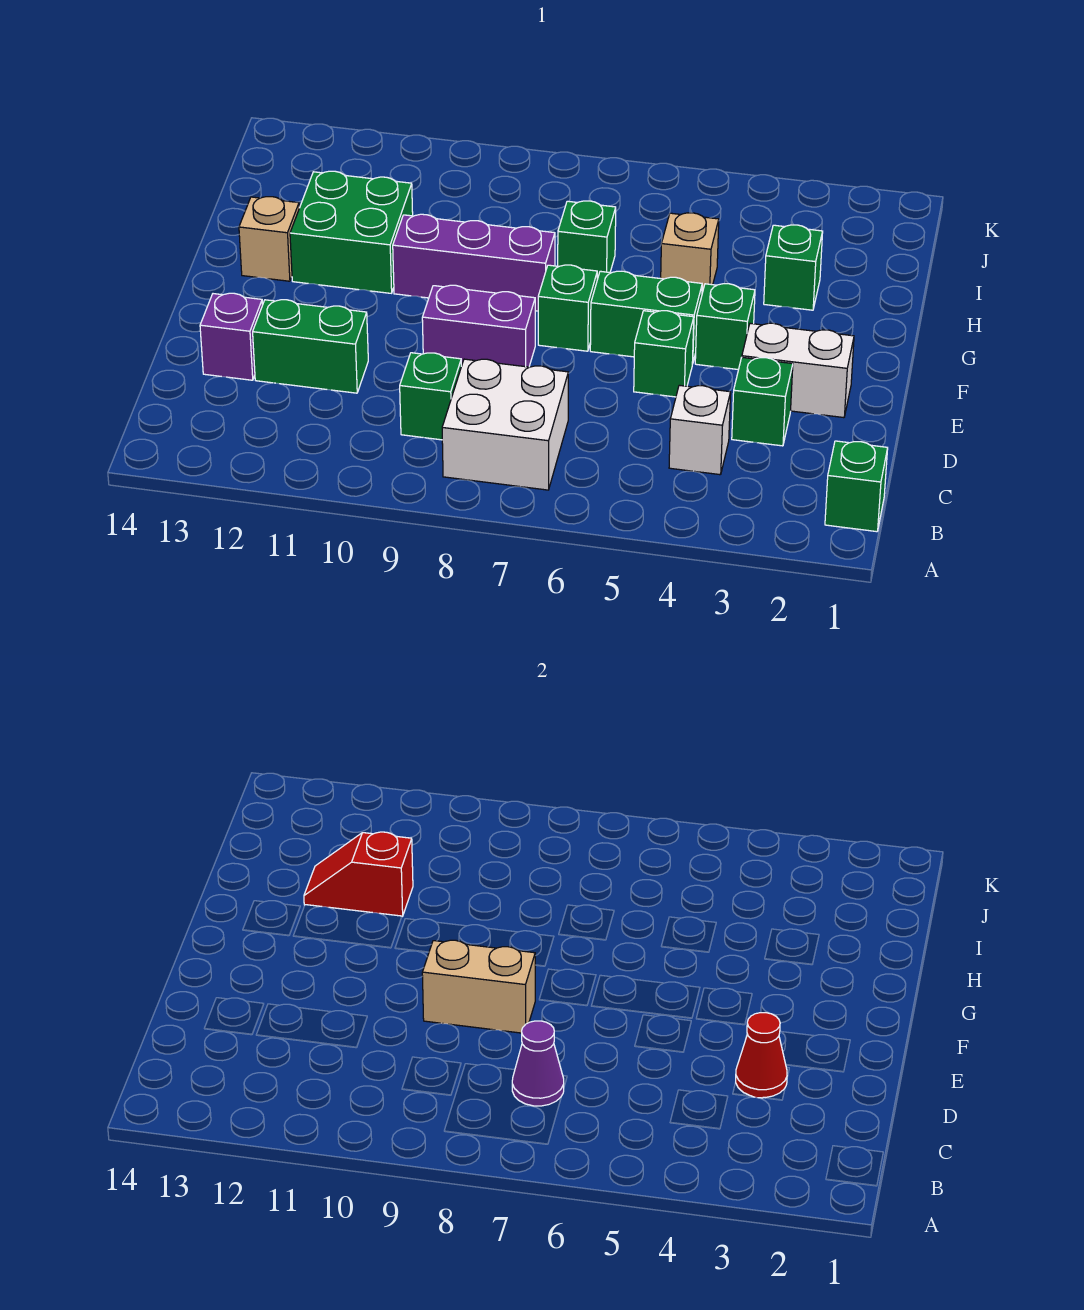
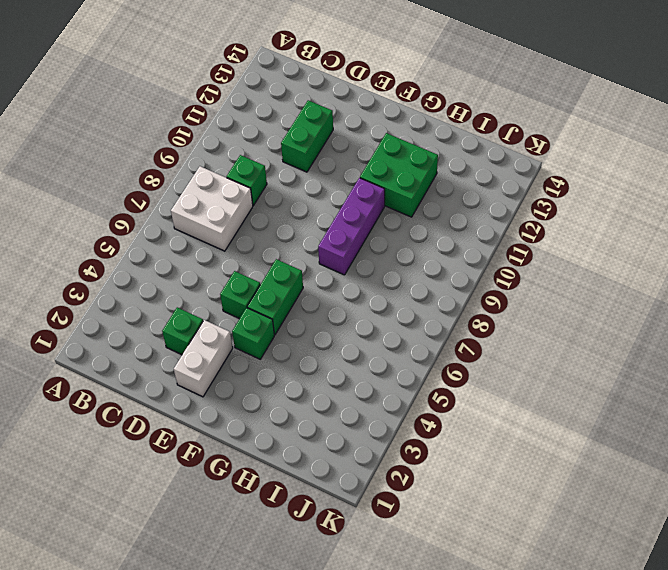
none -> green 1x1 brick [825,441,888,532]
none -> white 1x1 brick [669,385,731,475]
none -> purple 1x1 brick [200,293,262,380]

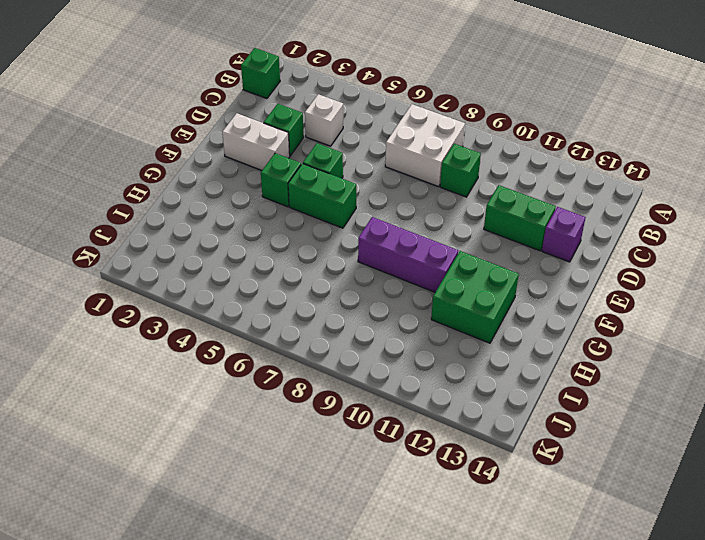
none -> purple 1x2 brick [422,285,535,367]
none -> green 1x1 brick [538,265,597,351]
none -> tan 1x1 brick [239,197,299,281]

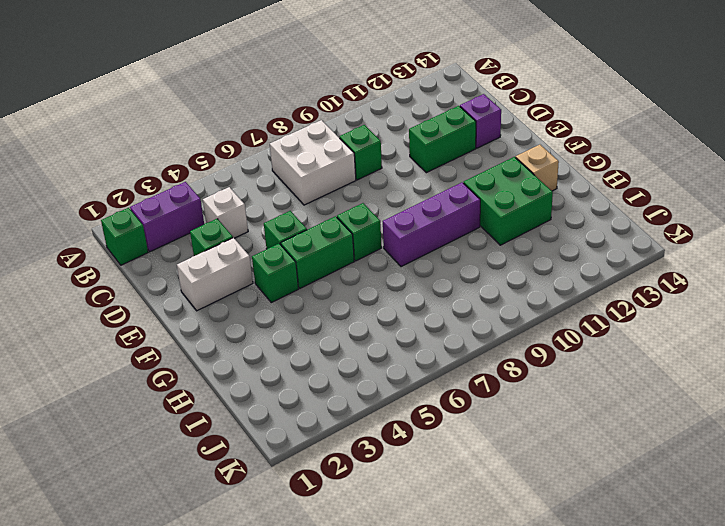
purple 1x2 brick [130,182,204,252] -> purple 1x2 brick moved to [422,285,535,367]
none -> green 1x1 brick [764,225,823,310]
none -> tan 1x1 brick [661,213,719,293]
none -> green 1x1 brick [558,201,616,279]

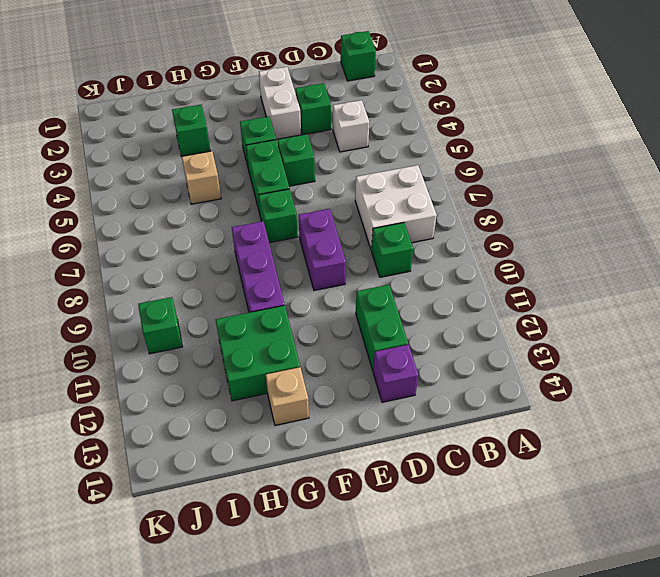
green 1x1 brick [138,297,182,354] -> green 1x1 brick moved to [558,201,616,279]
none -> purple 1x1 cone [512,1021,564,1106]
none -> red 1x1 cone [736,1013,787,1098]
none -> tan 1x2 brick [422,940,535,1033]

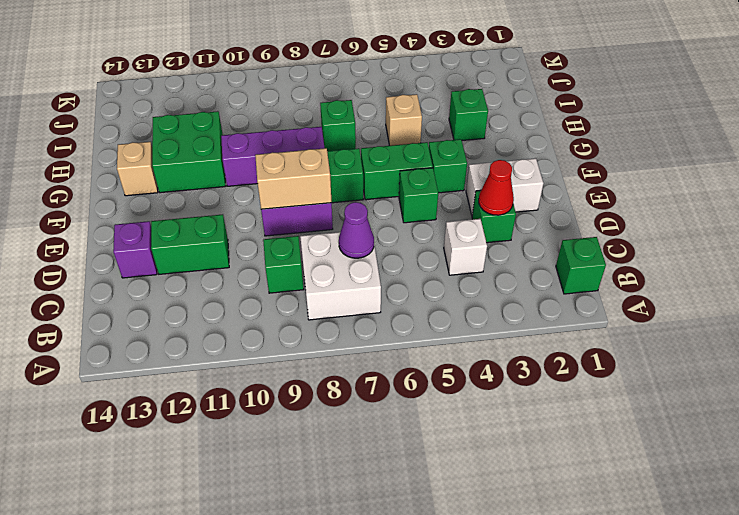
none -> red 1x2 slope [304,832,413,916]

